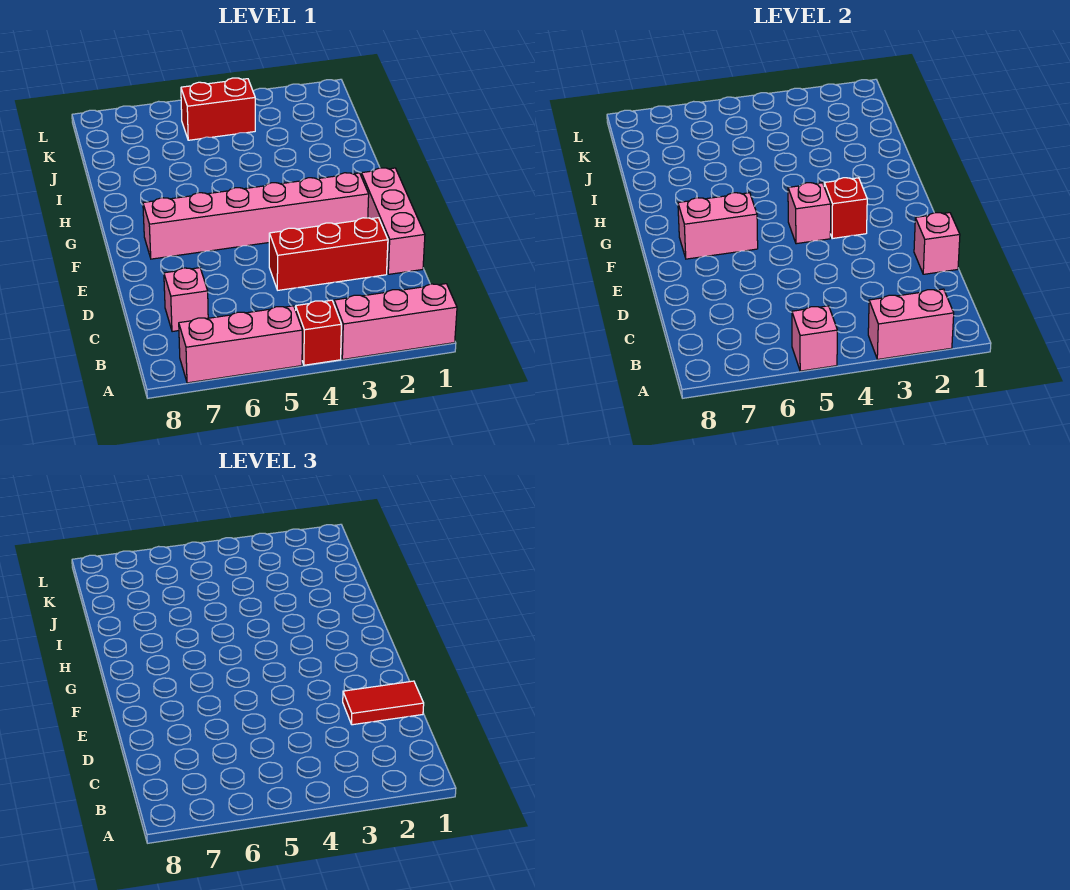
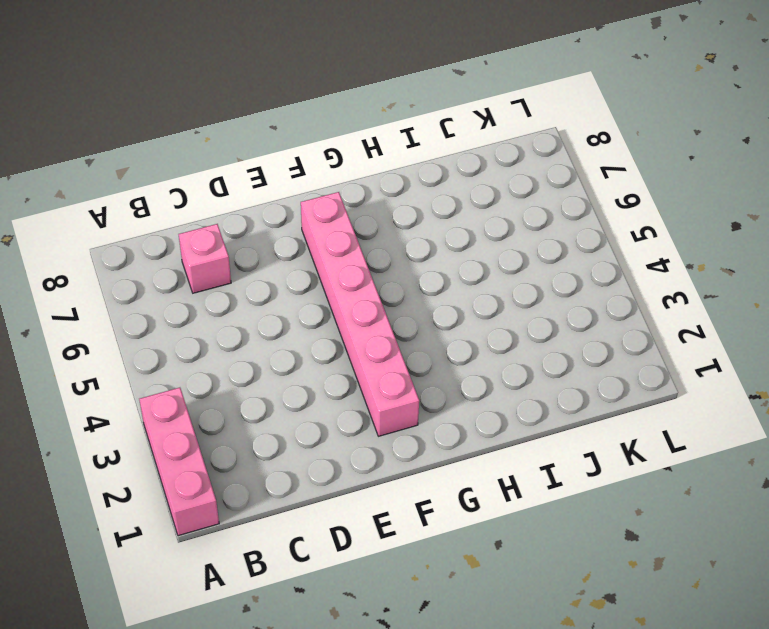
none -> red 1x1 brick [296,300,341,365]
none -> pink 1x3 brick [179,306,302,383]
none -> pink 1x3 brick [361,168,425,274]

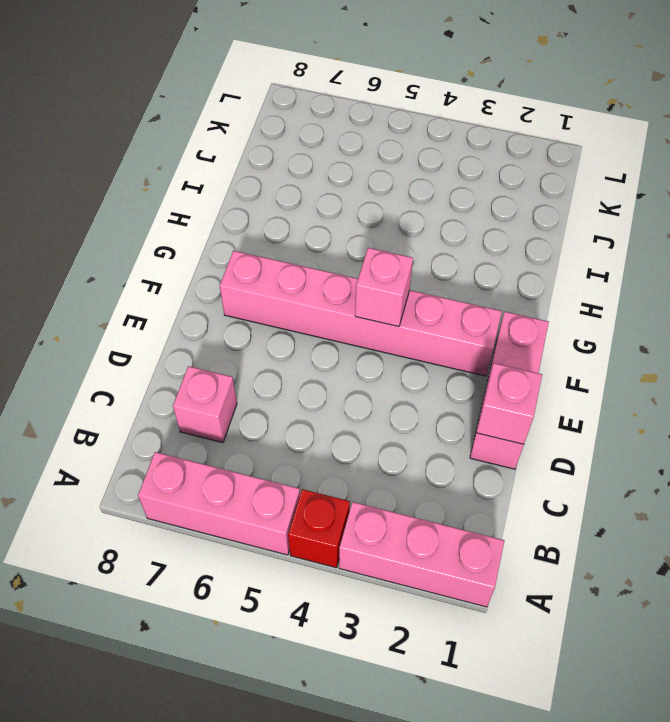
none -> red 1x3 brick [269,218,388,290]
none -> red 1x2 brick [181,78,255,140]
none -> pink 1x2 brick [868,289,954,359]

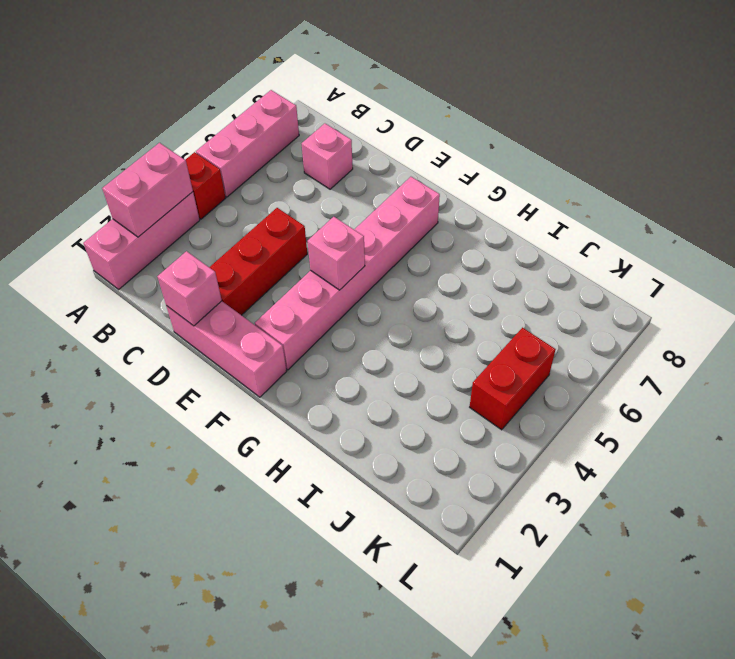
none -> pink 1x1 brick [792,306,837,371]
none -> red 1x1 brick [824,178,867,238]
none -> pink 1x2 brick [678,193,758,259]

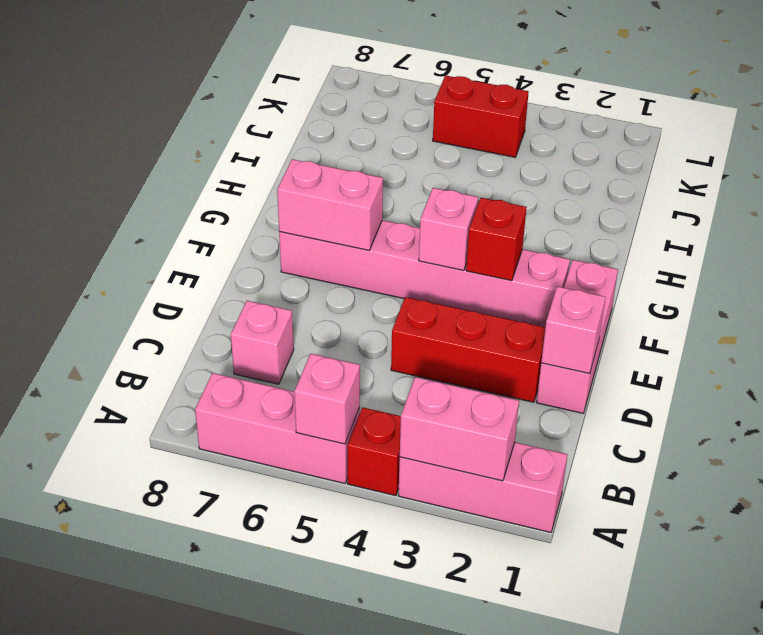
none -> red 1x2 tile [343,681,424,725]

